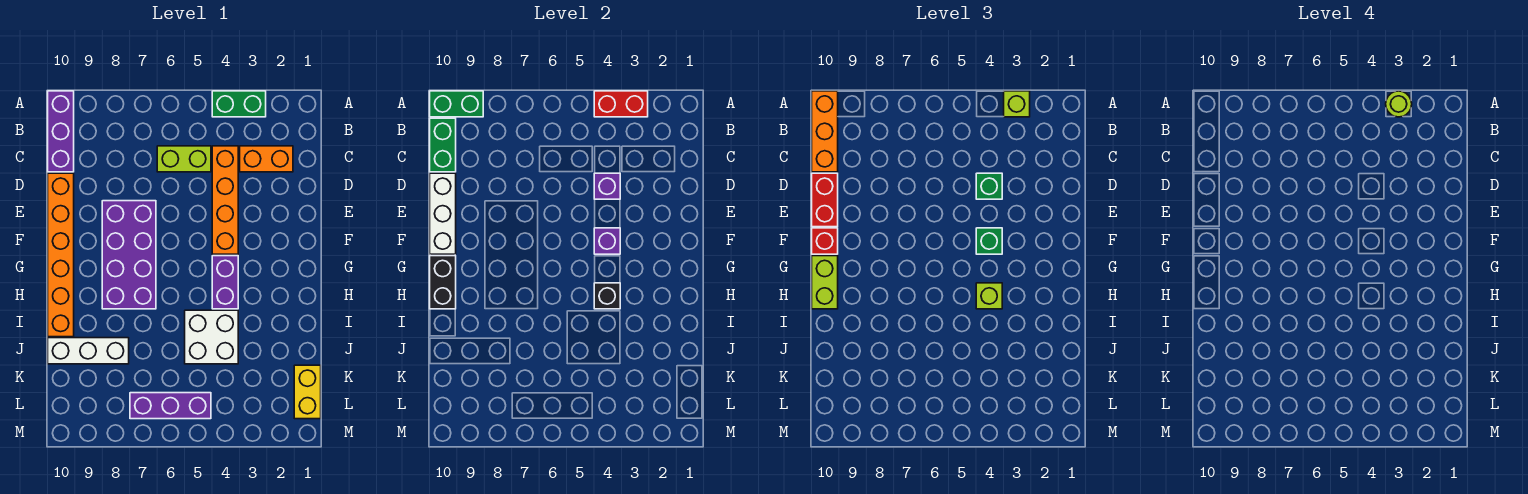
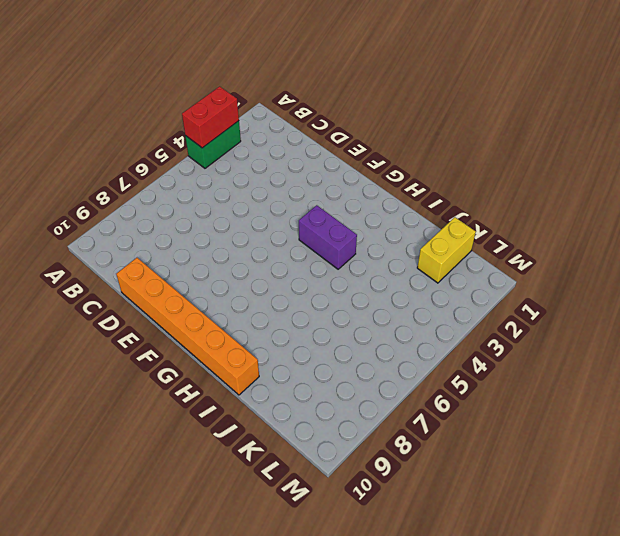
yellow 1x2 brick [417,217,476,283] -> yellow 1x2 brick turned to [294,365,321,419]
none -> purple 1x3 brick [48,91,74,172]
none -> orange 1x2 brick [240,146,293,172]
none -> orange 1x4 brick [212,146,238,254]

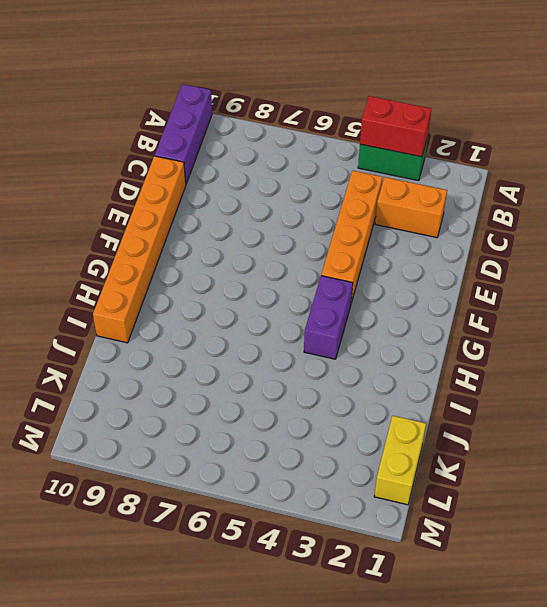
none -> lime 1x2 brick [157,146,211,172]
none -> purple 2x4 brick [102,201,156,309]
none -> white 2x2 brick [185,310,238,364]

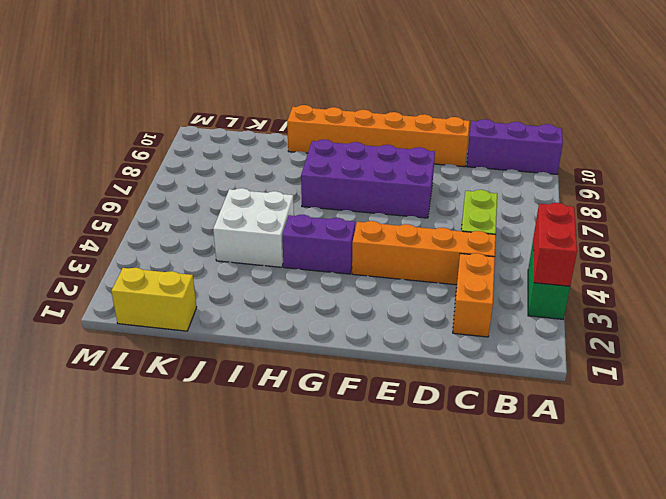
none -> white 1x3 brick [48,338,129,364]
none -> purple 1x3 brick [130,393,211,419]
none -> green 1x2 brick [430,91,483,117]

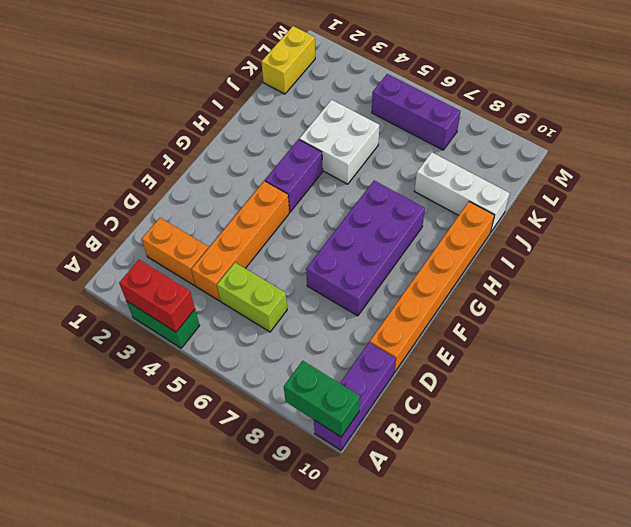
none -> green 1x2 brick [430,118,456,172]
none -> purple 1x1 brick [594,173,620,199]
none -> white 1x3 brick [430,173,456,254]

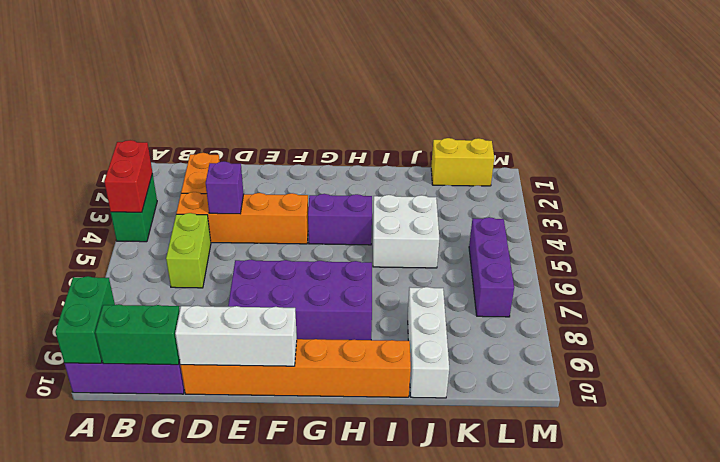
none -> purple 1x1 brick [594,228,620,254]
none -> black 1x2 brick [430,256,456,309]
none -> black 1x1 brick [594,283,620,309]

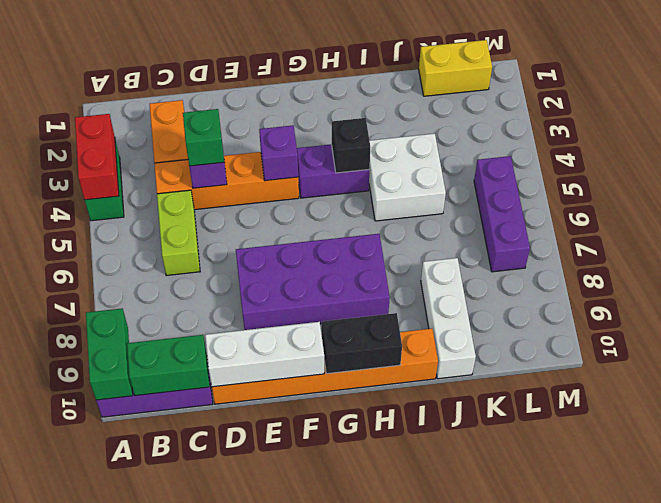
none -> lime 1x1 brick [1004,91,1030,117]
none -> orange 1x3 brick [812,91,838,172]
none -> red 1x2 brick [812,173,838,227]

